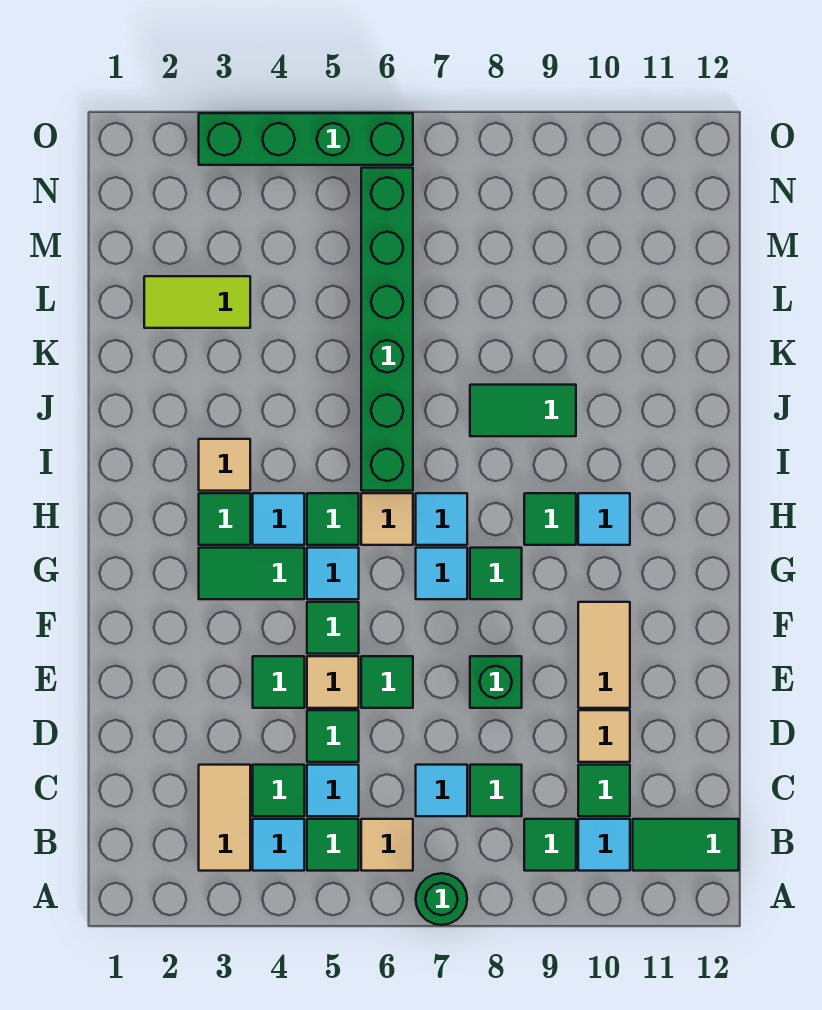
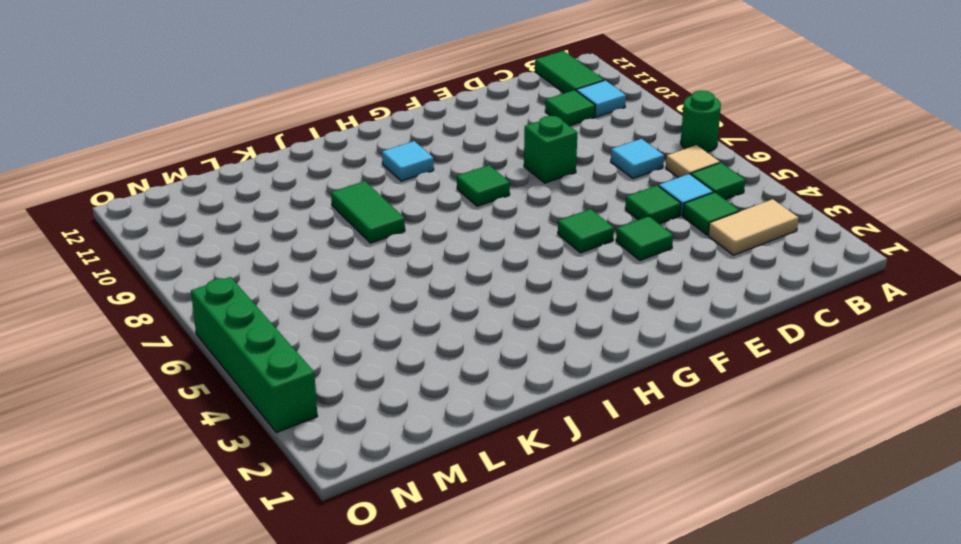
none -> cyan 1x1 tile [253,819,304,871]
none -> green 1x1 tile [524,819,576,871]
none -> green 1x1 tile [470,765,522,816]
none -> tan 1x1 tile [578,710,630,762]

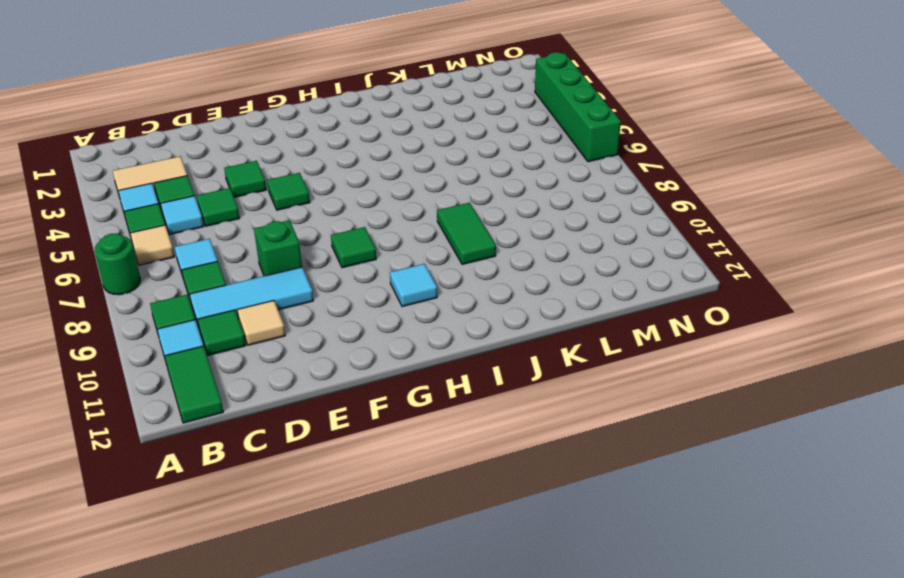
cyan 1x3 tile [189,267,313,327] -> none
none -> tan 1x1 tile [307,656,359,708]
none -> green 1x1 tile [361,656,413,708]
none -> tan 1x2 tile [578,602,630,708]
none -> green 1x2 tile [199,548,304,599]

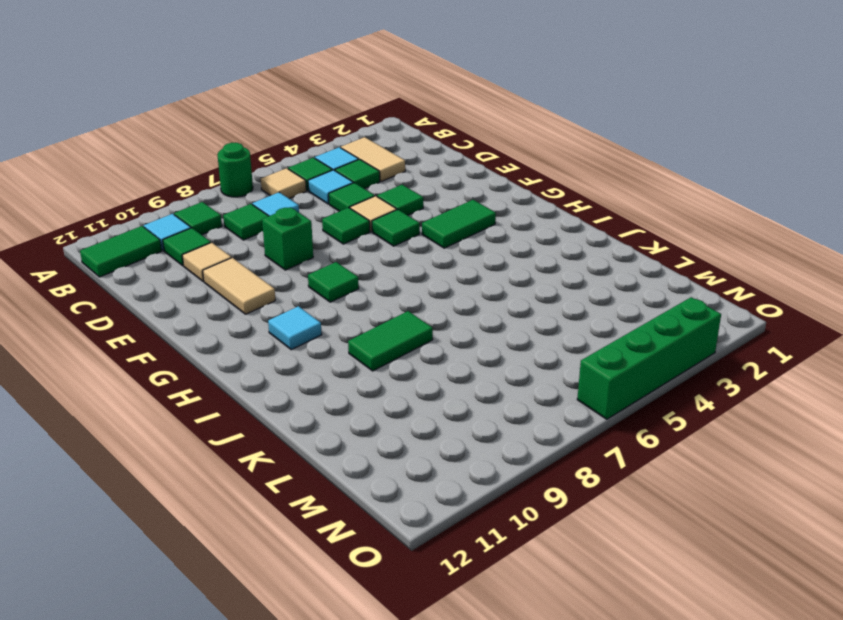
none -> cyan 1x1 tile [307,548,359,599]
none -> cyan 1x1 tile [416,548,467,599]
none -> green 1x1 tile [199,493,250,545]
none -> cyan 1x1 tile [253,493,304,545]

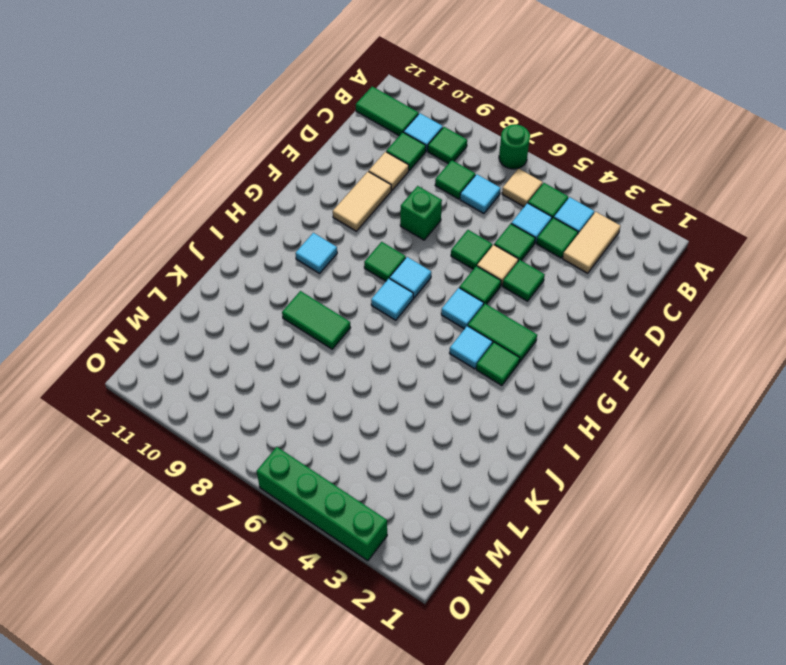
none -> green 1x1 tile [307,493,359,545]
none -> tan 1x1 tile [361,493,413,545]
none -> green 1x1 tile [524,493,576,545]
none -> tan 1x1 tile [199,439,250,491]

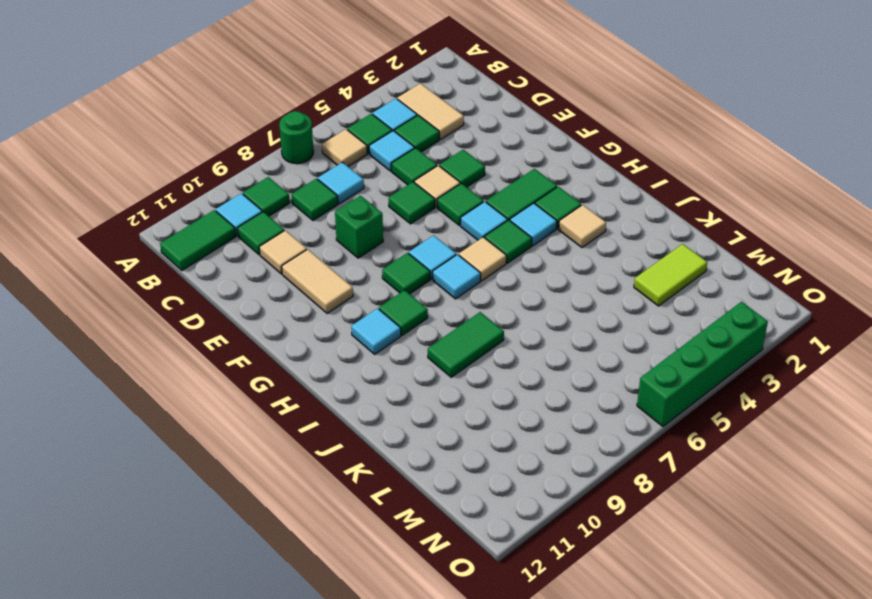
none -> green 1x6 brick [361,168,413,491]

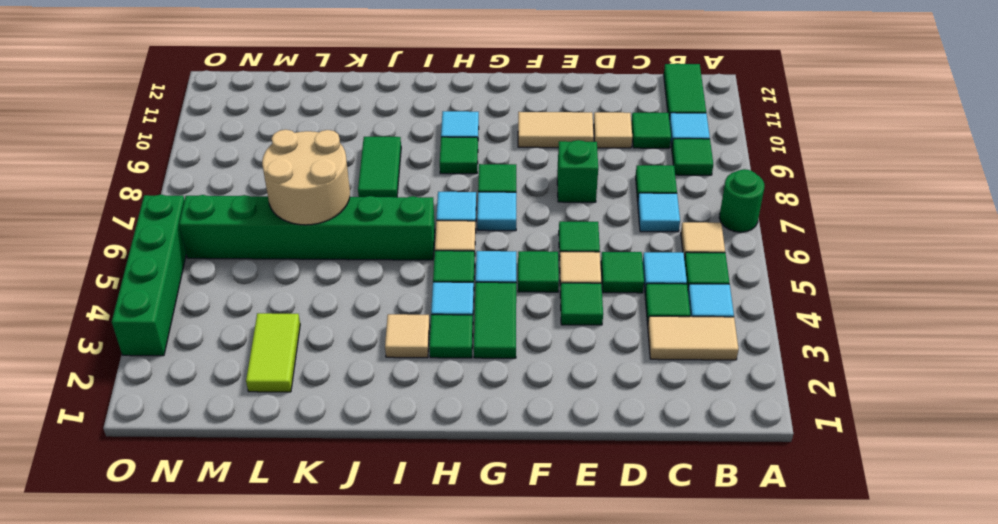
tan 2x2 round brick [262,130,350,225] -> none

